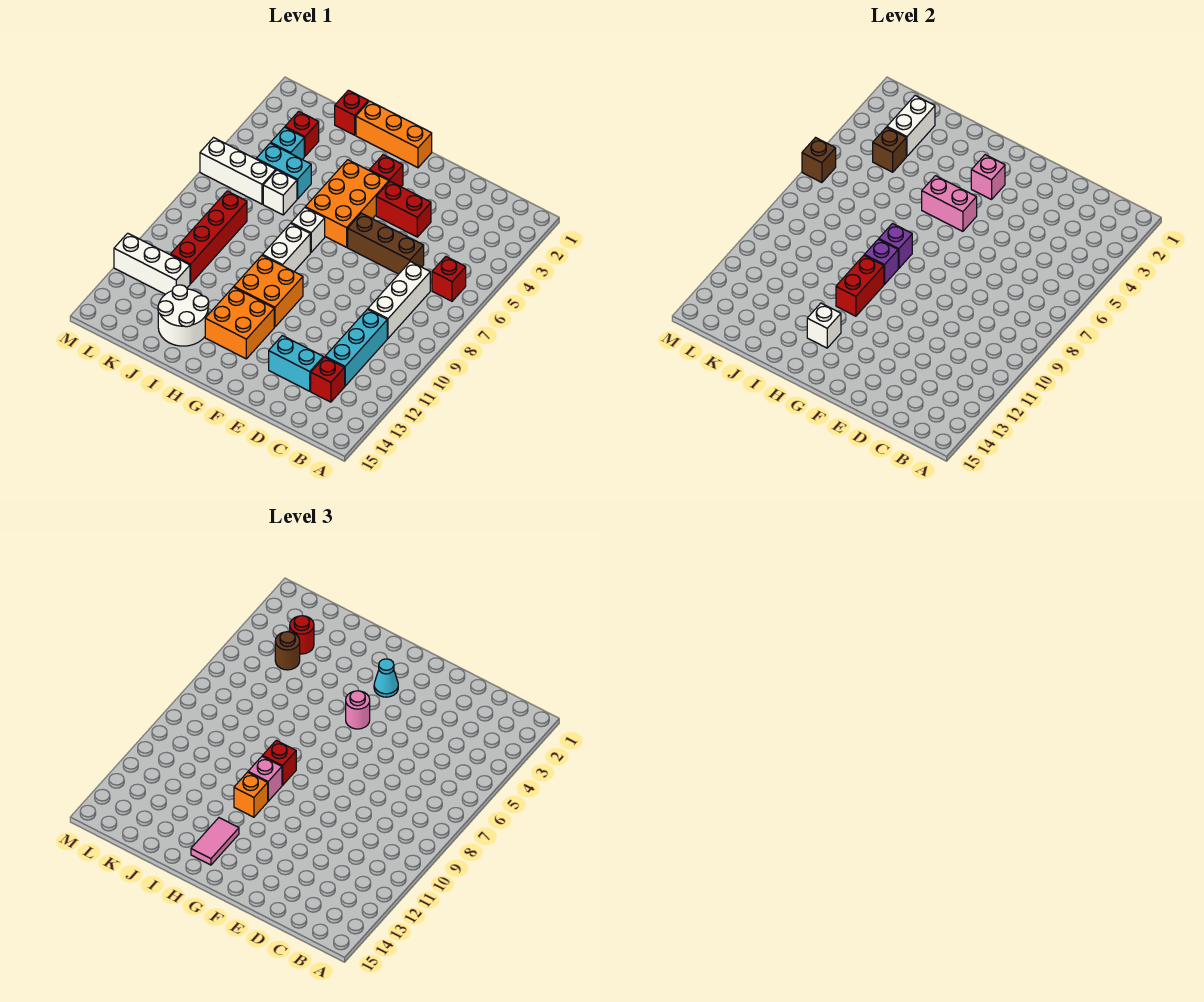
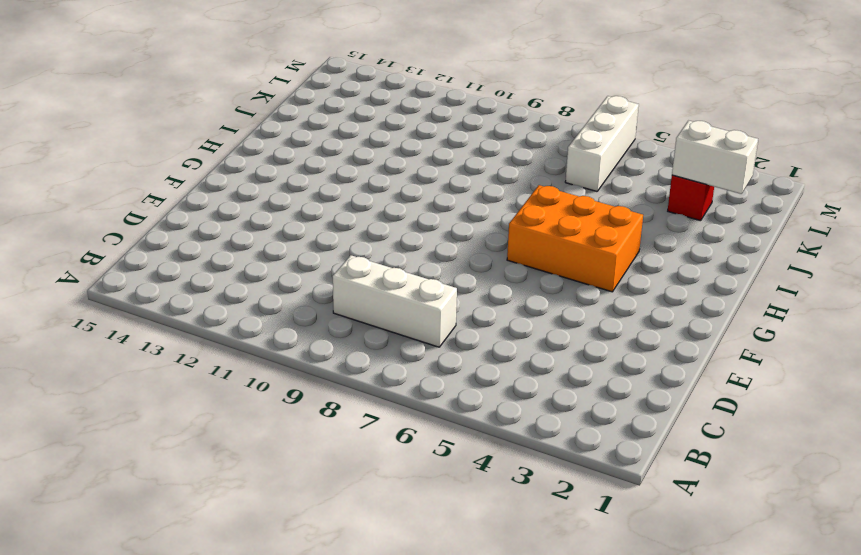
none -> red 1x1 brick [432,257,466,301]
none -> cyan 1x3 brick [325,309,387,386]
none -> red 1x1 brick [311,357,345,402]
none -> brown 1x3 brick [348,213,424,274]

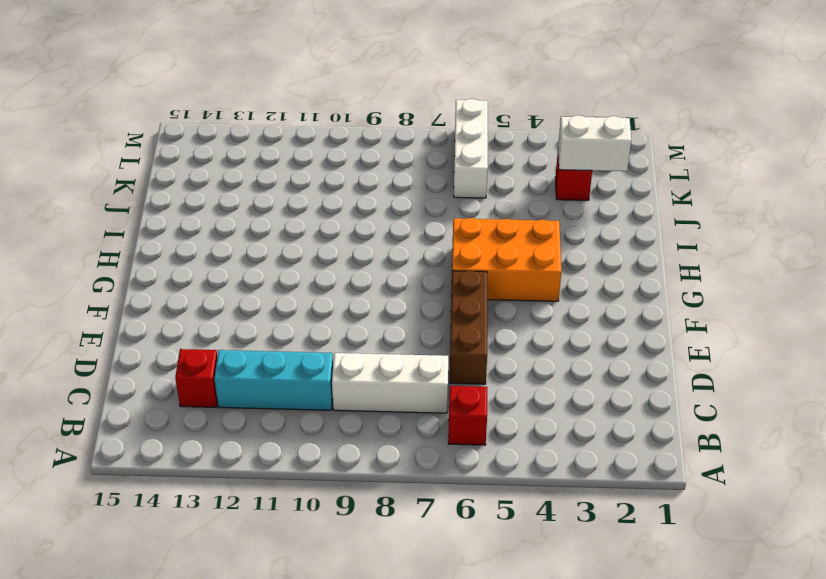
none -> cyan 1x2 brick [269,336,323,391]
none -> red 1x2 brick [376,182,431,237]
none -> orange 1x3 brick [356,101,432,168]
none -> red 1x1 brick [369,155,403,187]

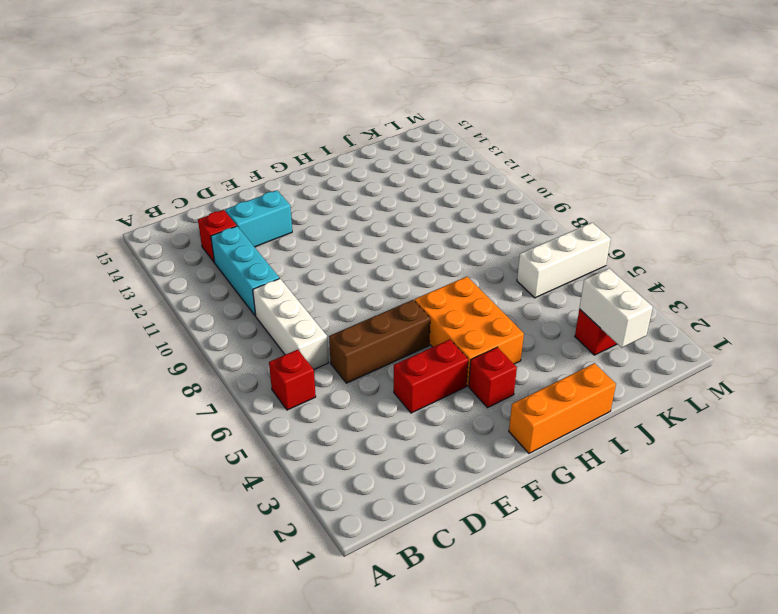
none -> orange 2x2 brick [234,256,303,327]
none -> orange 2x2 brick [205,287,274,359]
none -> white 1x1 brick [291,208,325,252]
none -> white 1x2 brick [262,224,310,271]

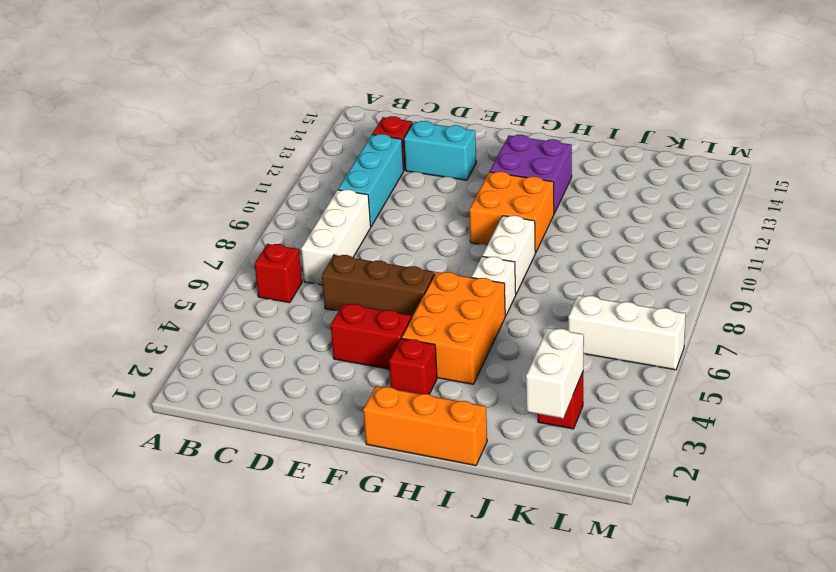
purple 2x2 brick [490,135,572,213] -> orange 2x2 brick [205,287,274,359]
none -> white 2x2 round brick [158,285,209,346]
none -> red 1x1 brick [335,90,368,135]
none -> cyan 1x2 brick [256,143,311,199]
none -> white 1x1 brick [263,170,297,215]

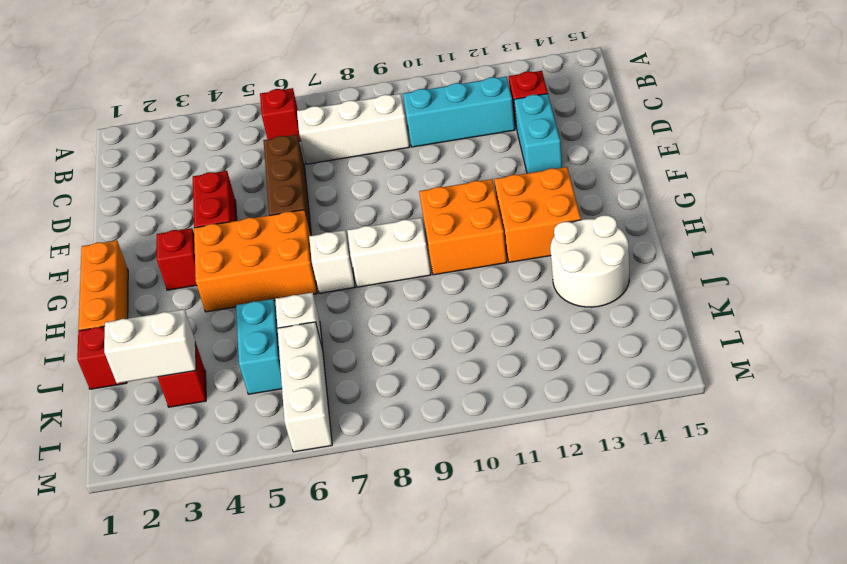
none -> cyan 1x1 brick [271,127,304,159]
none -> red 1x4 brick [171,191,247,284]
none -> white 1x3 brick [114,233,190,294]
none -> pink 1x1 brick [971,155,1005,200]

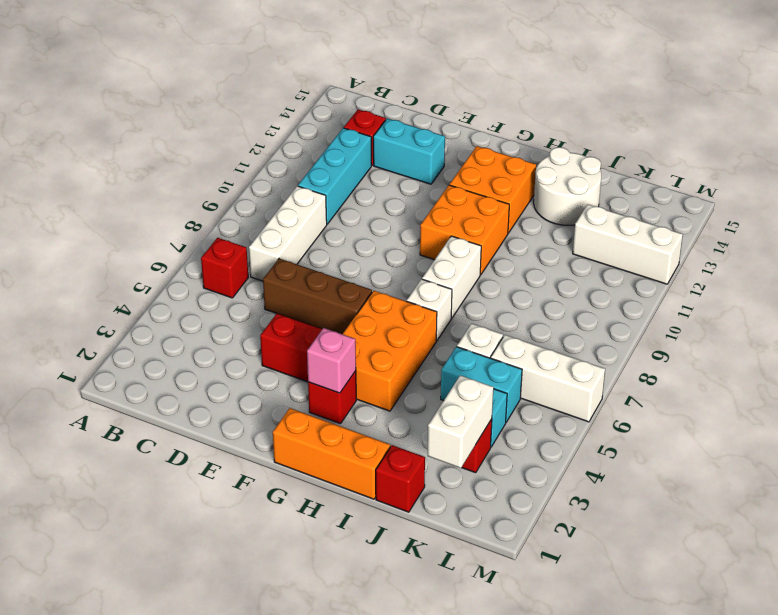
none -> red 1x4 brick [171,191,247,284]
none -> pink 1x2 brick [922,176,977,231]
none -> purple 1x1 brick [879,224,912,268]
none -> purple 1x1 brick [864,239,898,284]

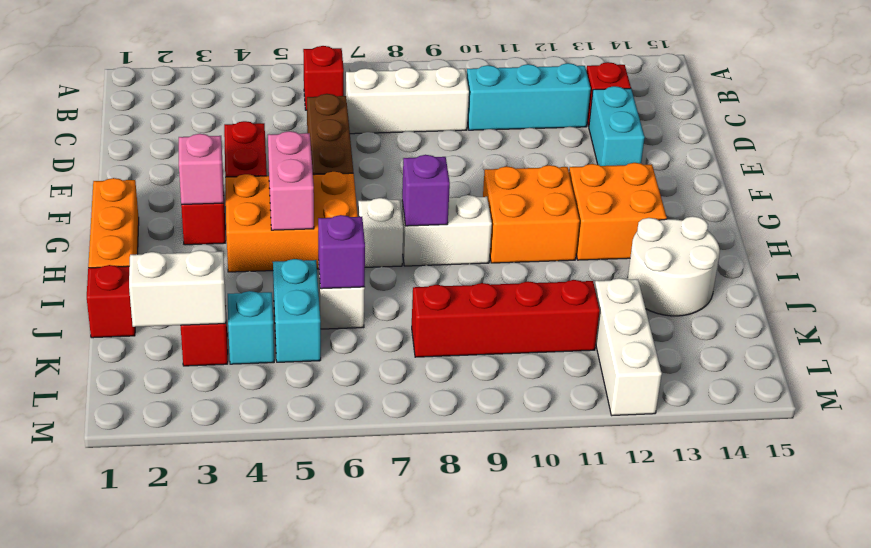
purple 1x1 brick [318,215,365,289] -> purple 1x1 brick moved to [864,239,898,284]
none -> white 1x3 brick [200,138,276,204]
none -> red 1x2 brick [836,256,884,316]
none -> white 1x1 brick [807,303,841,348]
none -> brown 1x1 brick [873,127,906,172]

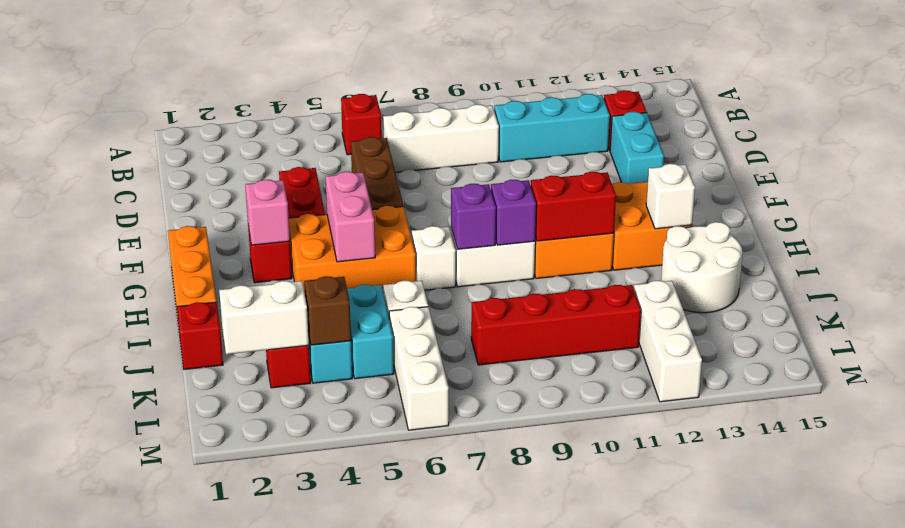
none -> brown 1x1 brick [802,138,836,183]
none -> cyan 1x1 cone [374,659,398,697]
none -> pink 1x1 round brick [346,691,370,729]
none -> red 1x1 brick [262,740,296,785]

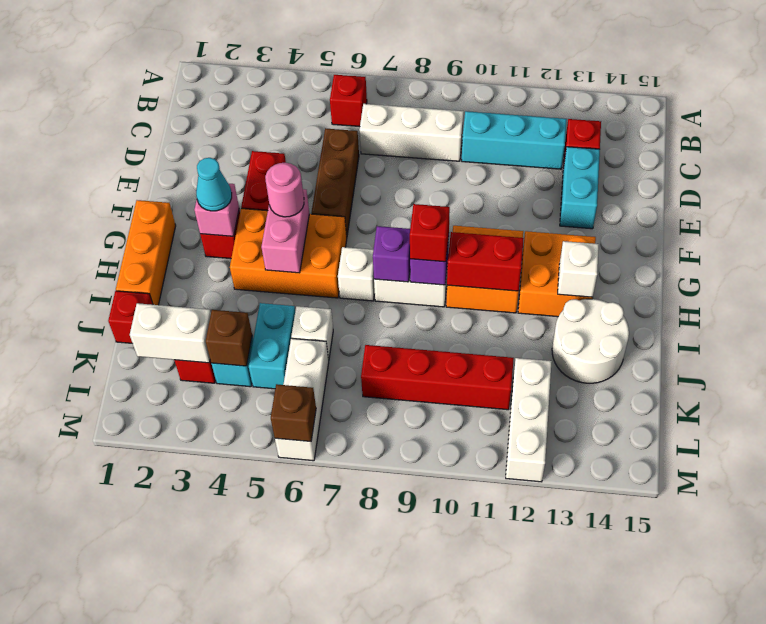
none -> pink 1x1 brick [248,757,282,801]
none -> orange 1x1 brick [234,772,268,817]
none -> pink 1x2 tile [191,818,239,865]
none -> red 1x1 round brick [290,616,314,654]

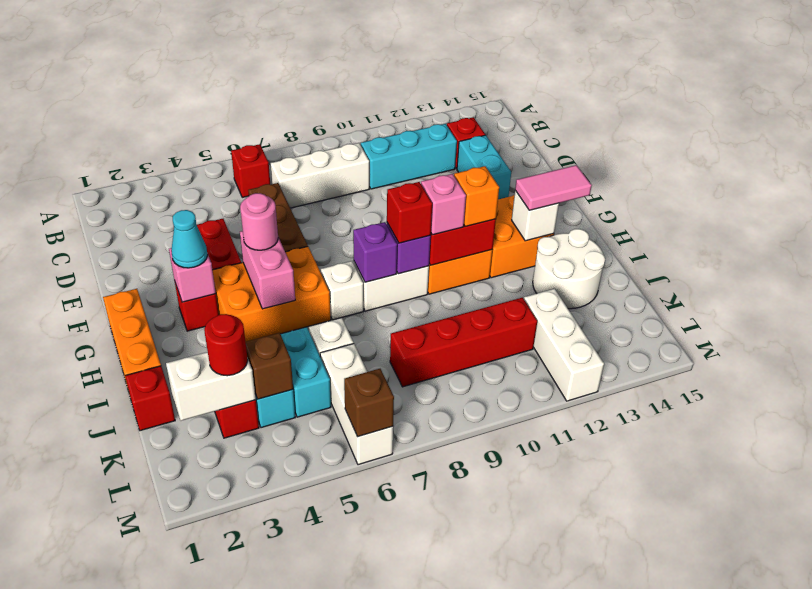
none -> brown 1x1 round brick [275,632,300,670]

